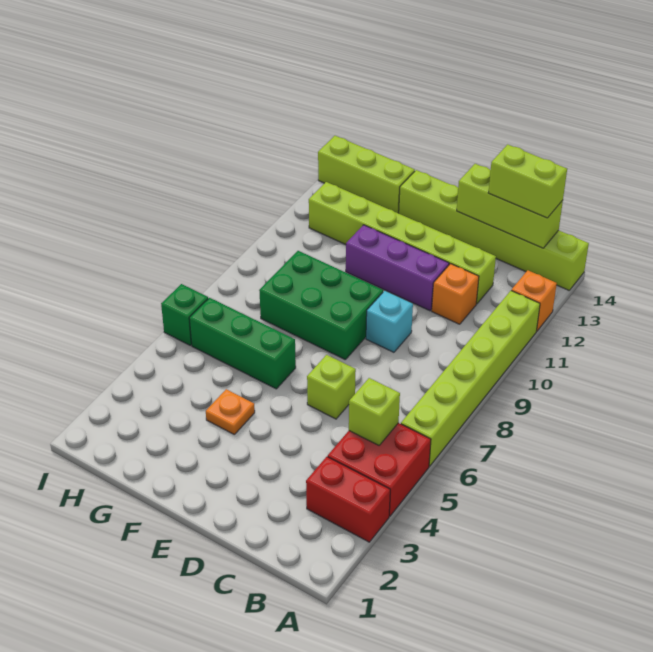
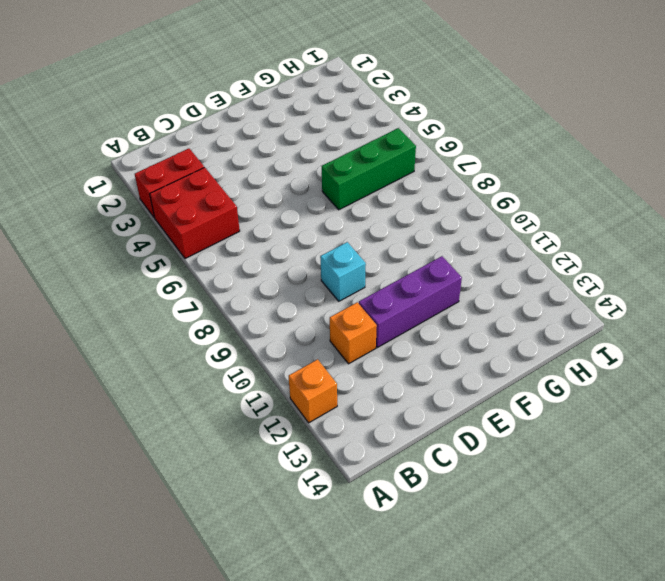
none -> lime 1x6 brick [401,291,540,466]
none -> lime 1x6 brick [399,170,589,290]
none -> lime 1x6 brick [309,182,496,304]

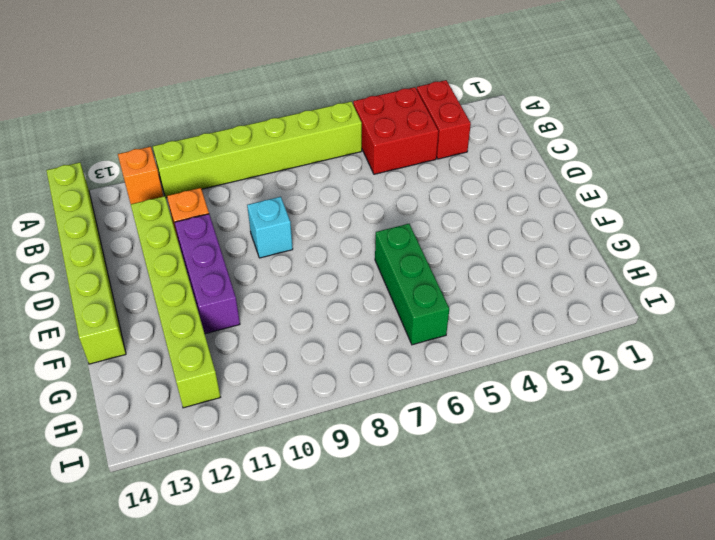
none -> lime 1x1 brick [307,355,356,419]
none -> green 2x3 brick [259,251,383,360]
none -> orange 1x1 plate [206,389,255,434]

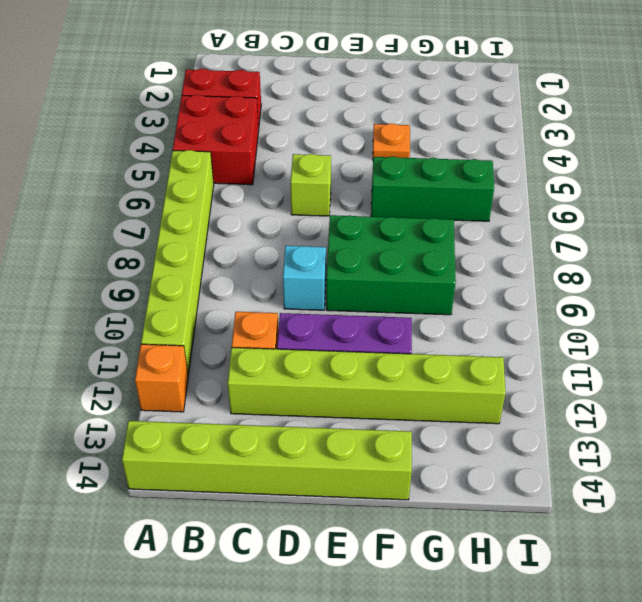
none -> lime 1x3 brick [318,136,415,213]
none -> green 1x1 brick [161,284,208,345]
none -> lime 1x1 brick [349,378,400,445]

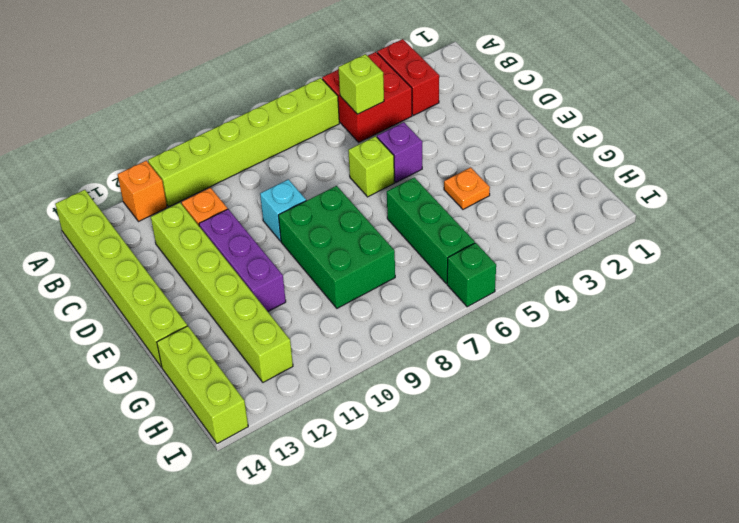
purple 1x1 brick [377,122,422,182] -> none
none -> lime 1x3 brick [457,164,563,248]
none -> lime 1x2 brick [488,144,567,218]

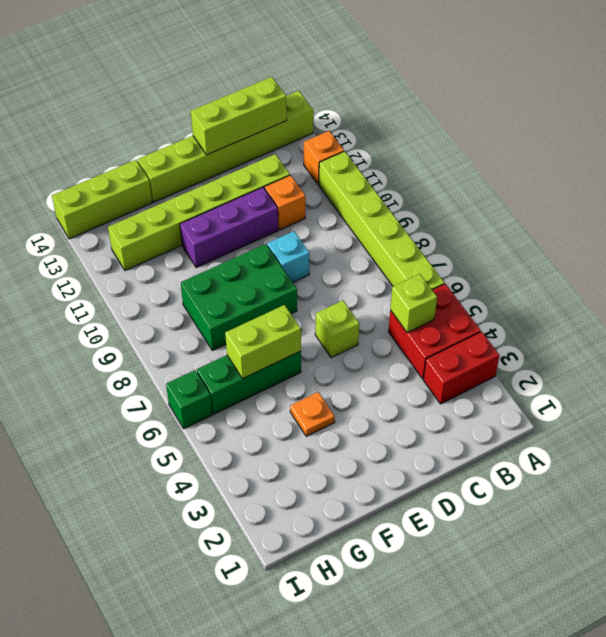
lime 1x2 brick [225,305,301,379] -> lime 1x2 brick moved to [488,144,567,218]

